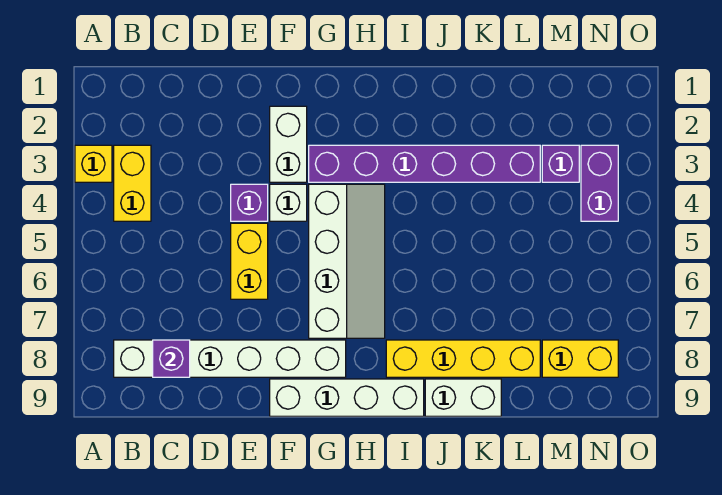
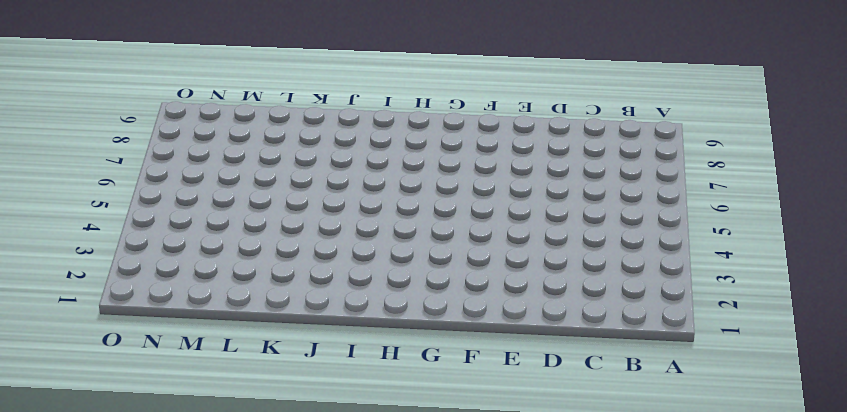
none -> yellow 1x1 brick [75,145,112,182]
none -> yellow 1x2 brick [114,145,151,221]
none -> white 1x6 brick [114,340,346,377]

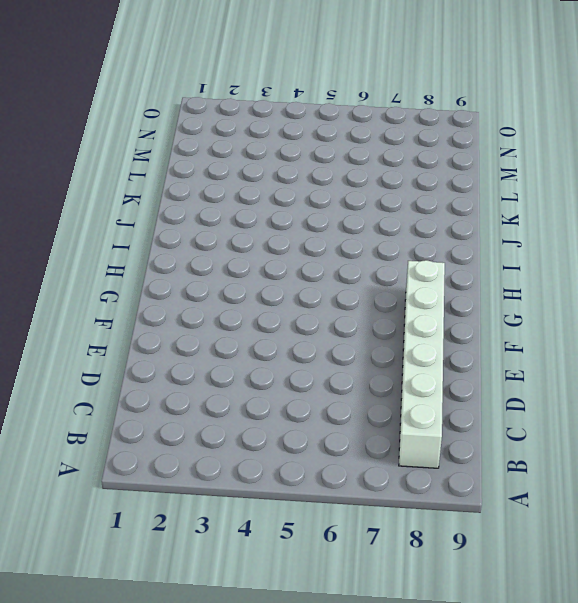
none -> yellow 1x1 brick [75,145,112,182]
none -> yellow 1x2 brick [114,145,151,221]
none -> purple 1x1 brick [231,184,268,221]

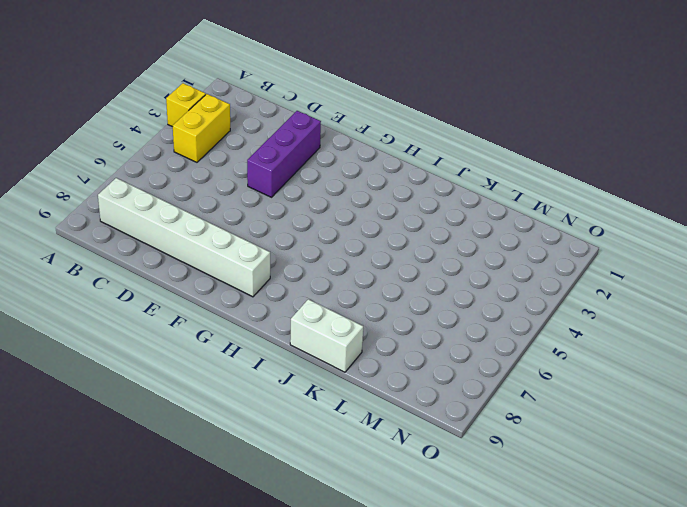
purple 1x3 brick [247,111,321,197] -> purple 1x1 brick [231,184,268,221]
none -> yellow 1x2 brick [231,223,268,299]
none -> white 1x2 brick [270,106,307,182]
none -> white 1x1 brick [270,184,307,221]

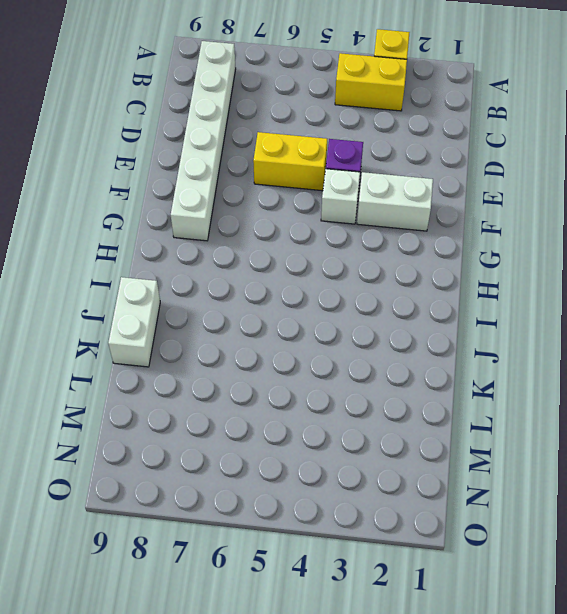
none -> white 1x4 brick [270,379,424,416]
none -> purple 1x6 brick [309,145,540,182]
none -> white 2x4 slope [309,184,385,338]

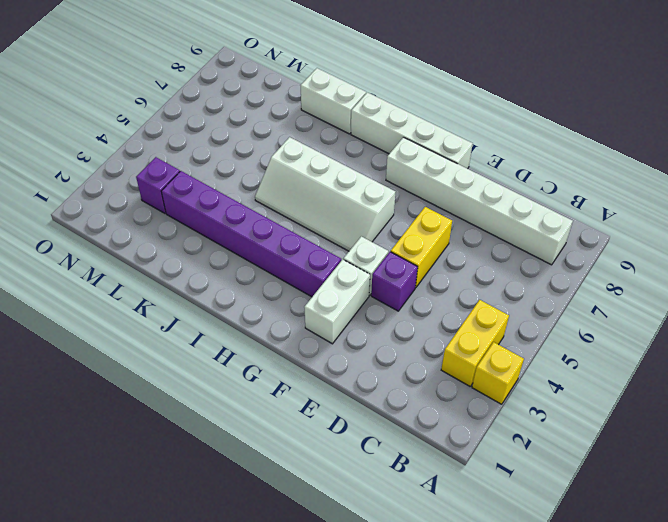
white 2x4 slope [255,137,395,251] -> white 2x4 slope turned to [309,184,385,338]
none -> yellow 1x4 brick [386,340,540,377]
none -> yellow 1x2 brick [542,340,618,377]
none -> purple 1x2 brick [581,145,618,221]

